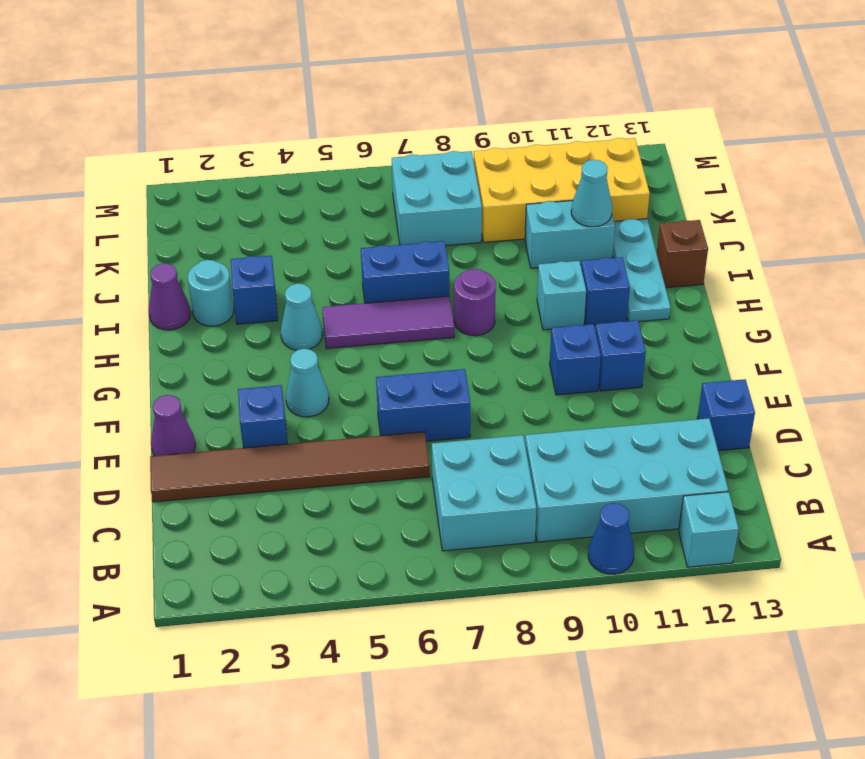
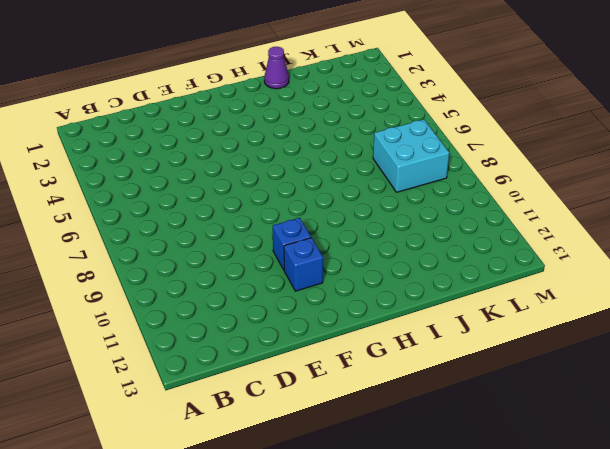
none -> blue 1x1 cone [588,503,634,574]
none -> cyan 1x1 brick [679,492,739,567]
none -> cyan 2x2 brick [432,435,536,551]

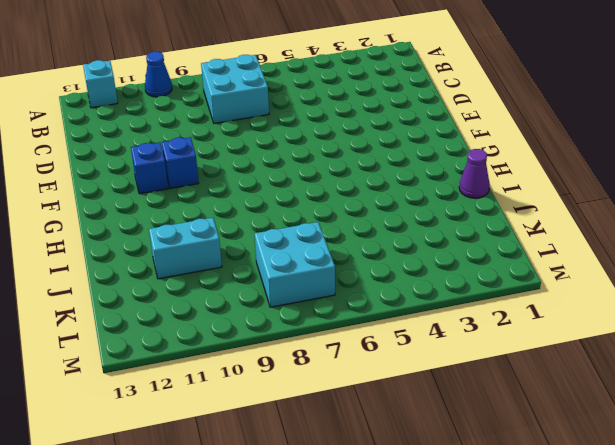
none -> cyan 2x4 brick [525,418,728,542]
none -> brown 1x6 tile [150,432,430,502]
none -> blue 1x1 brick [697,379,755,451]

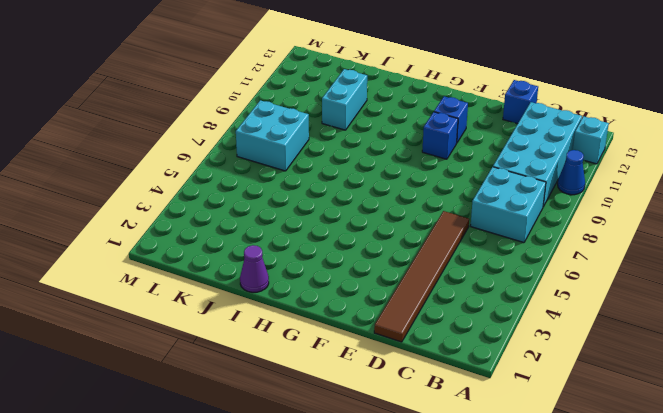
none -> purple 1x1 cone [151,395,196,456]
none -> blue 1x1 brick [238,385,287,448]
none -> blue 1x2 brick [376,369,470,441]

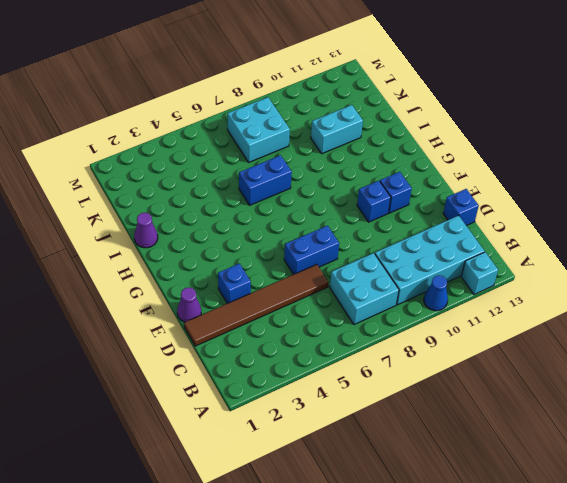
none -> cyan 1x1 cone [286,349,329,417]
none -> cyan 1x1 cone [281,284,322,350]
none -> purple 1x3 tile [322,296,454,349]

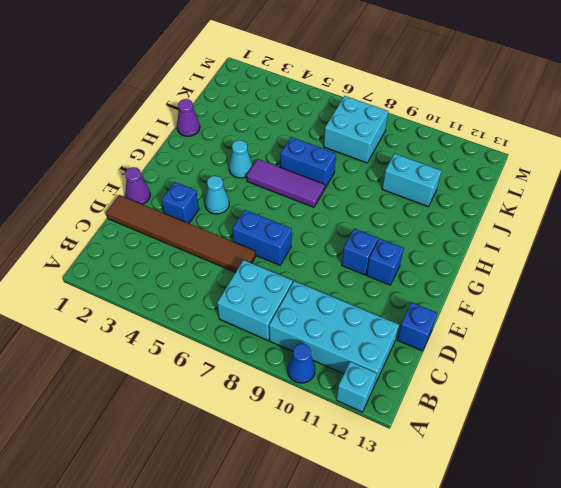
none -> purple 1x1 round brick [454,269,496,336]
none -> cyan 1x1 brick [537,261,586,330]
none -> blue 1x1 brick [581,257,630,325]

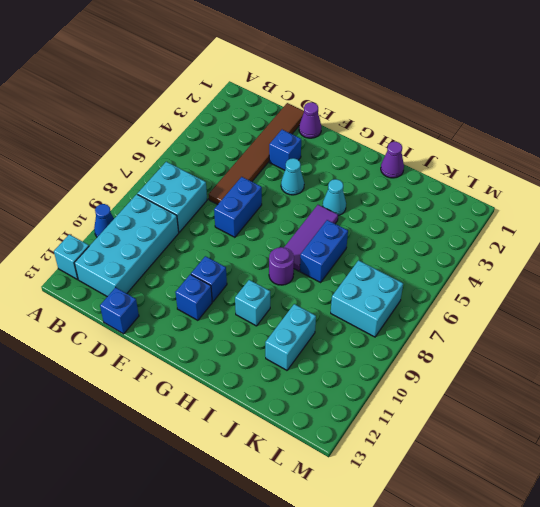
none -> blue 1x1 brick [581,257,630,325]
none -> cyan 1x3 plate [613,219,671,322]
none -> cyan 1x1 round brick [188,260,234,326]

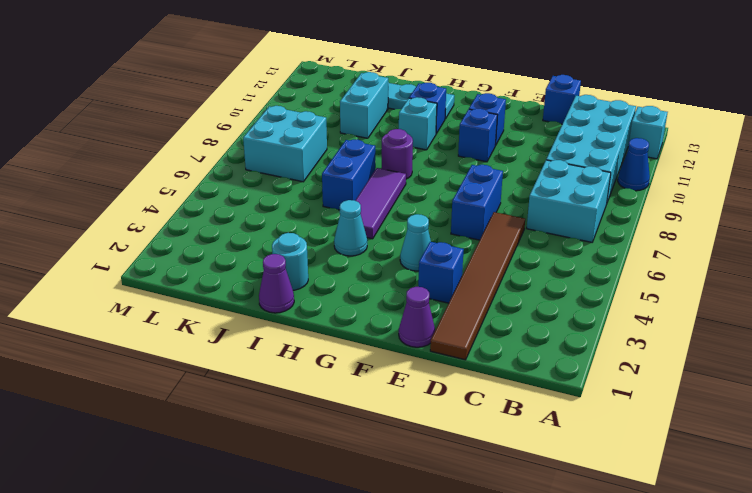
none -> blue 1x1 brick [231,256,278,324]
none -> brown 1x1 brick [657,220,708,288]
none -> yellow 2x4 brick [474,138,650,242]

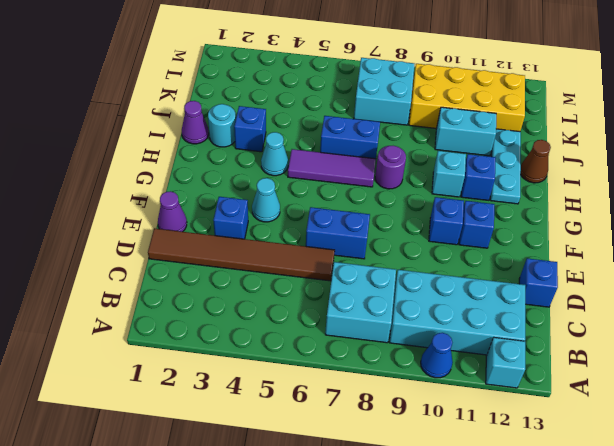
brown 1x1 cone [520,140,551,183] -> brown 1x1 brick [657,220,708,288]
none -> cyan 1x1 cone [571,160,612,227]

